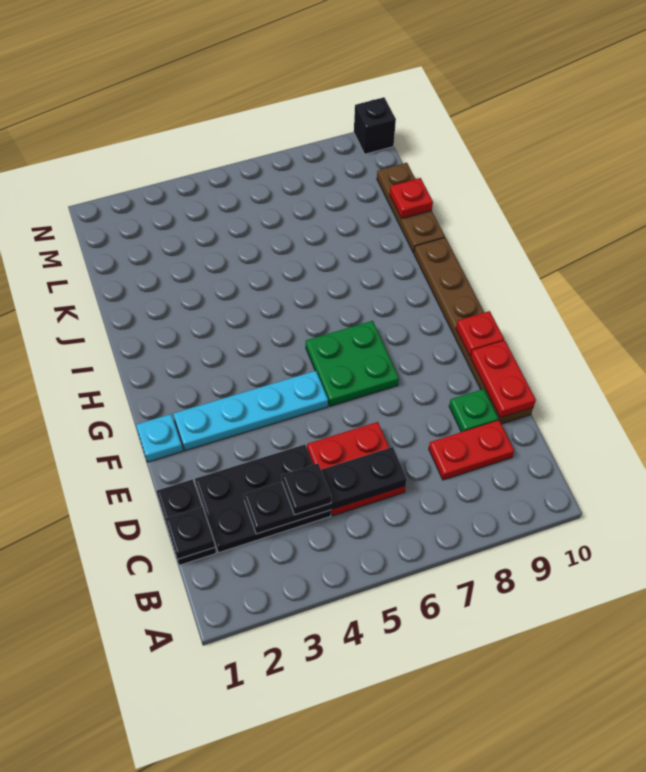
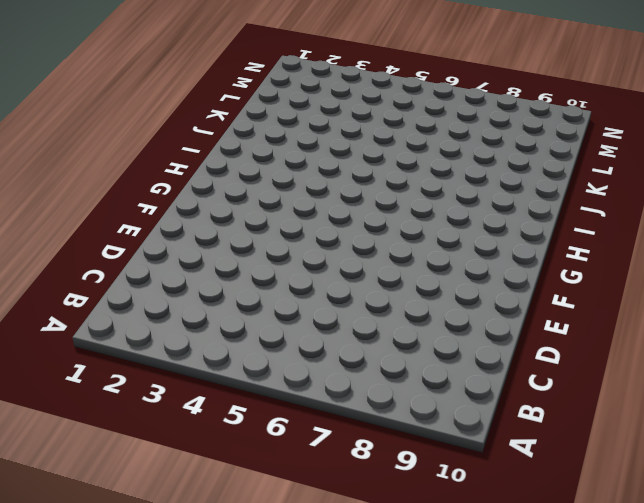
none -> black 1x2 plate [156,479,216,565]
none -> black 2x3 plate [195,445,331,553]
none -> red 2x2 plate [307,422,406,516]

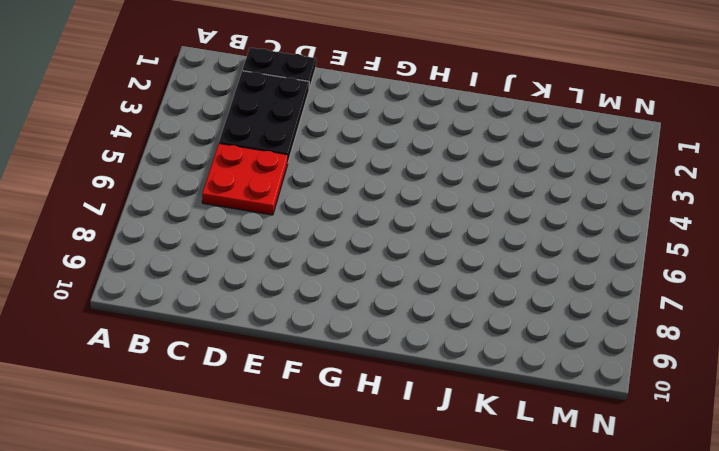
none -> red 1x2 plate [429,420,514,480]
none -> green 1x1 plate [449,389,498,432]
none -> brown 1x6 plate [414,238,533,424]

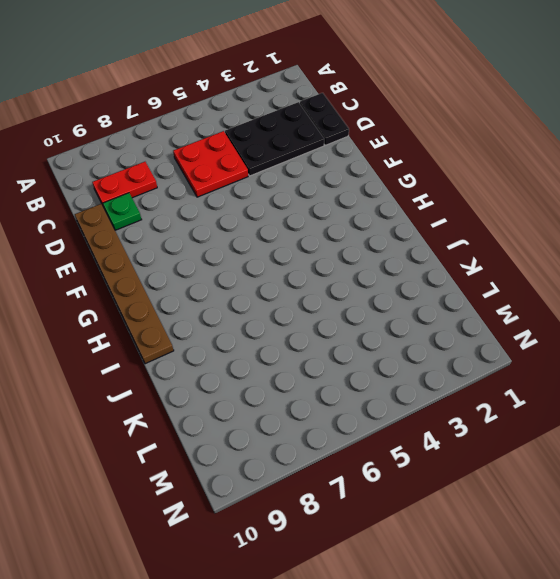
none -> cyan 1x1 plate [136,414,183,462]
none -> cyan 1x4 plate [173,371,328,451]
none -> green 2x2 plate [306,321,399,406]

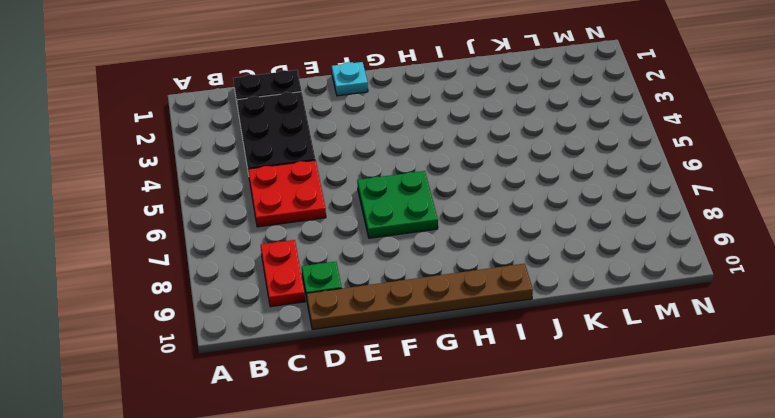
none -> cyan 1x4 plate [173,371,328,451]
none -> brown 1x3 plate [377,163,445,253]
none -> black 1x1 brick [354,97,396,154]

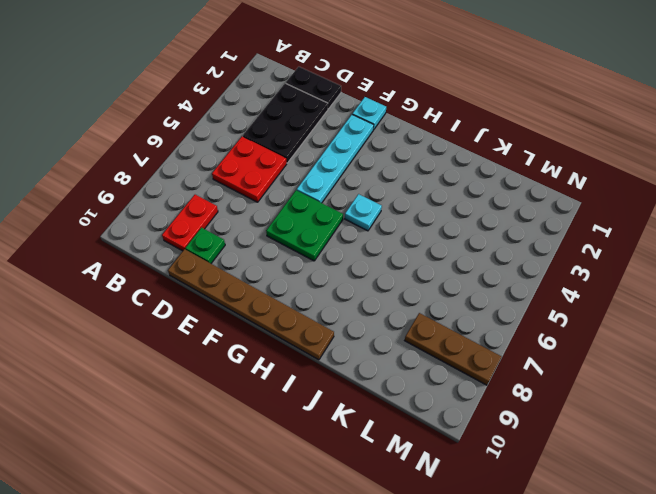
cyan 1x1 plate [345,194,382,231] -> none
brown 1x3 plate [405,313,501,385] -> brown 1x3 plate moved to [377,163,445,253]
none -> black 1x1 brick [354,97,396,154]
none -> black 1x1 plate [165,507,215,559]
none -> black 1x4 plate [244,447,407,534]

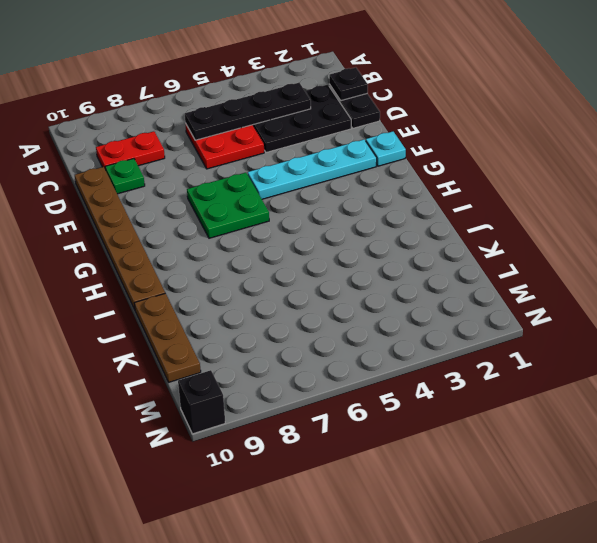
none -> red 1x2 plate [471,340,536,418]
none -> red 1x1 plate [456,311,504,356]
none -> red 1x1 plate [390,178,433,219]

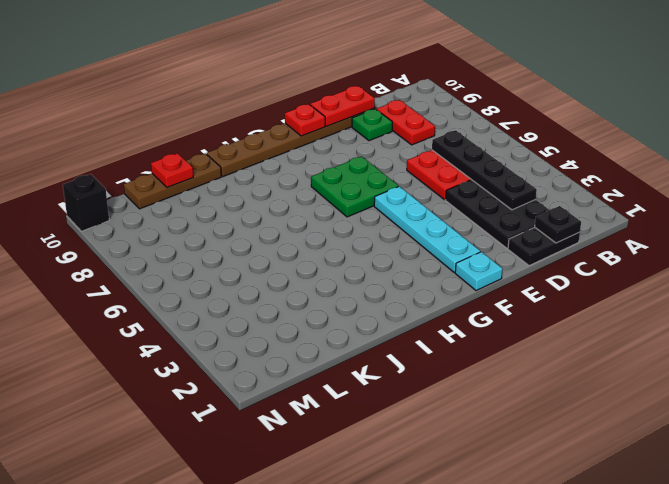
none -> black 1x1 plate [282,463,331,515]

